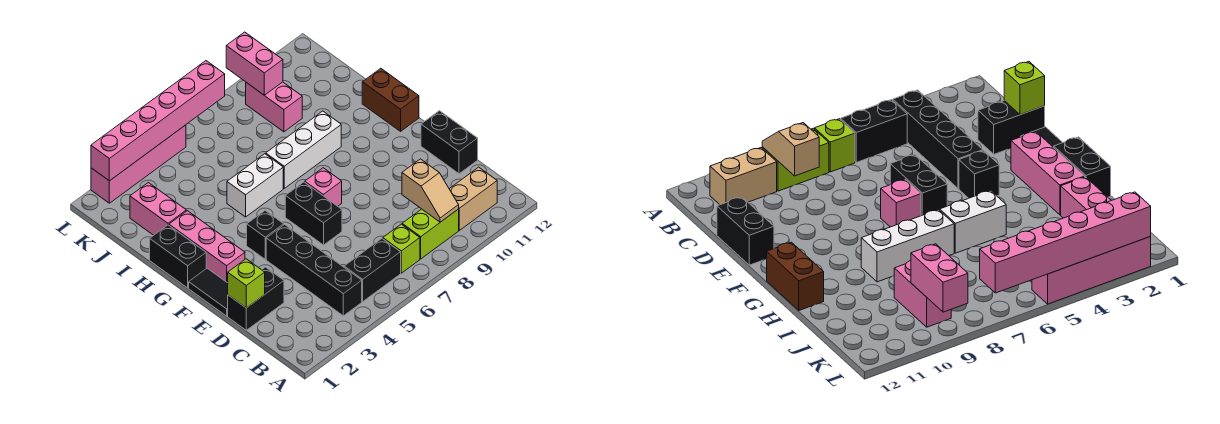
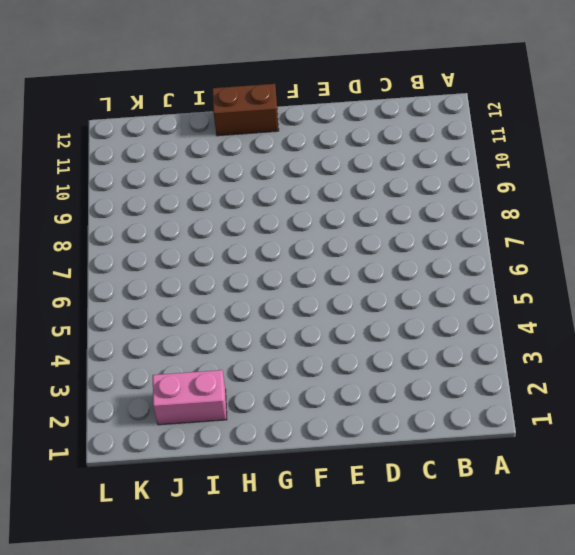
none -> black 1x4 brick [266,225,362,316]
none -> black 1x2 brick [344,239,401,301]
none -> lime 1x1 brick [383,224,420,273]

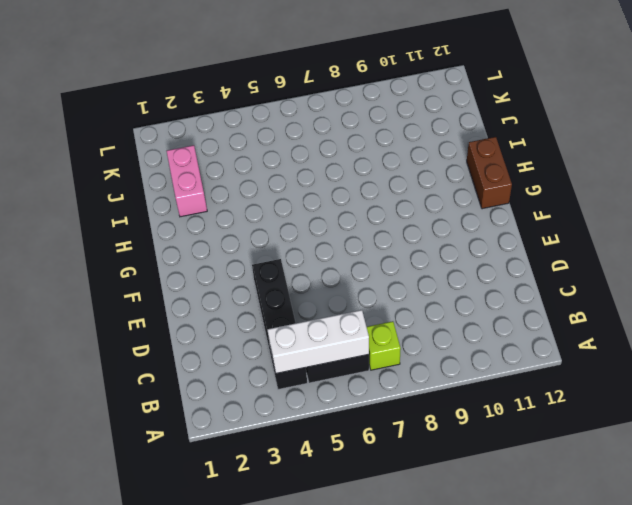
white 1x3 brick [267,310,369,373] -> white 1x3 brick moved to [266,111,341,188]
none -> lime 1x2 brick [402,209,459,259]
none -> tan 1x2 brick [450,167,497,230]
none -> black 1x2 brick [228,267,284,330]

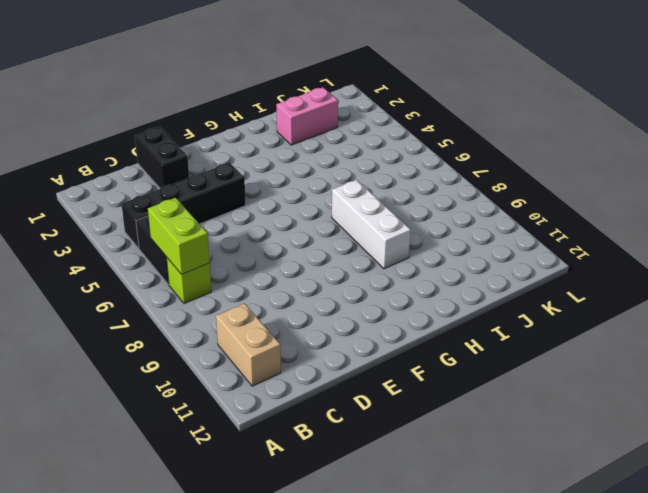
lime 1x2 brick [148,198,210,275] -> lime 1x2 brick moved to [402,209,459,259]
none -> black 1x2 brick [421,111,478,174]
none -> black 1x2 tile [189,268,228,316]
none -> black 1x2 brick [285,182,342,245]

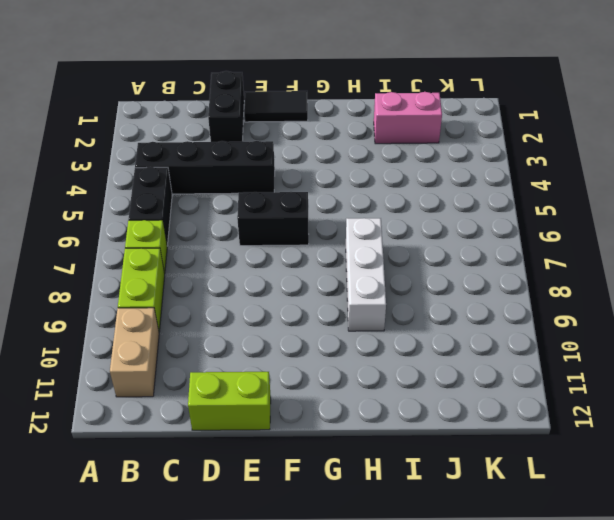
lime 1x2 brick [188,372,271,430] -> black 1x2 brick [421,111,478,174]
none -> pink 1x3 brick [169,211,245,283]
none -> black 1x1 brick [247,211,284,259]
none -> pink 1x1 brick [305,168,342,206]

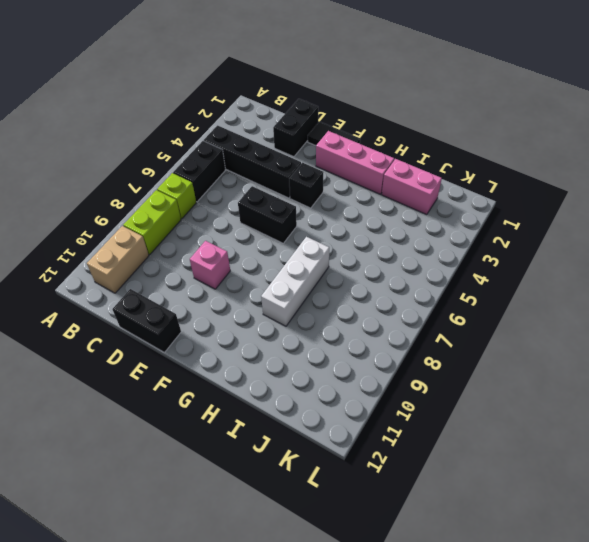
pink 1x1 brick [190,241,230,289] -> pink 1x1 brick moved to [305,168,342,206]
none -> black 1x2 brick [150,225,206,288]
none -> brown 1x2 brick [362,68,419,131]
none -> white 1x2 brick [227,154,283,217]

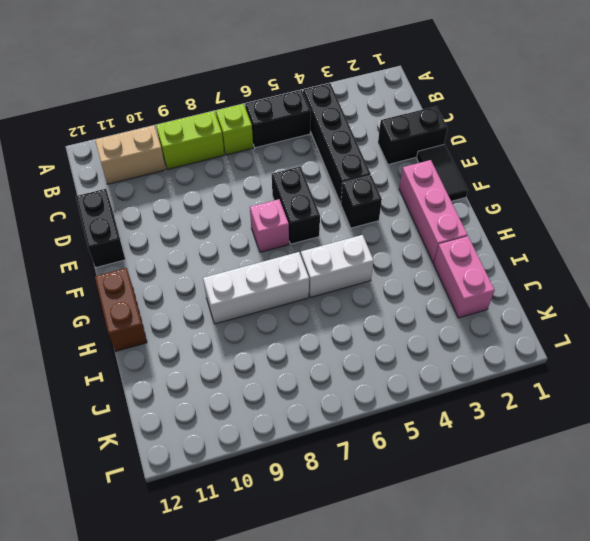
none -> black 1x2 brick [150,225,206,288]
none -> pink 1x2 brick [246,82,302,132]
none -> pink 1x4 brick [91,125,186,203]

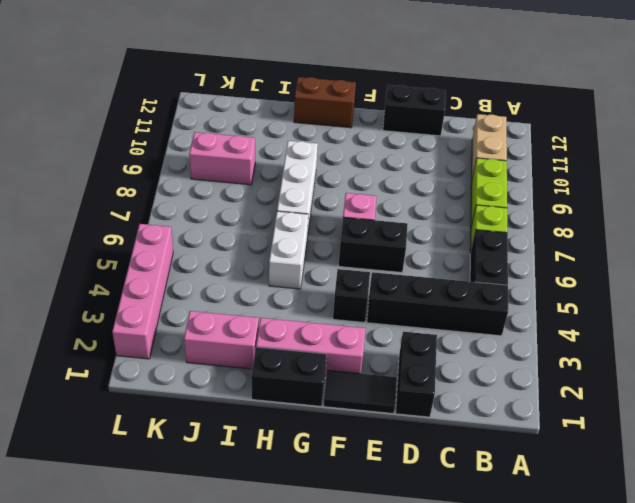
none -> tan 1x2 slope [402,159,459,222]
none -> lime 1x1 brick [228,259,265,308]
none -> pink 1x2 brick [226,32,283,95]

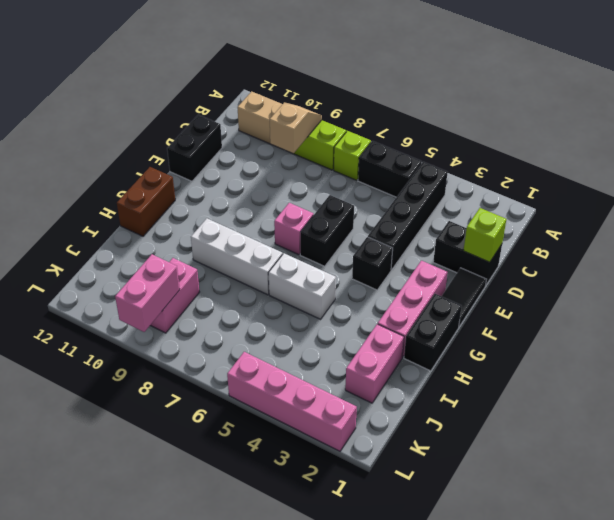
none -> pink 1x6 brick [91,61,225,181]

